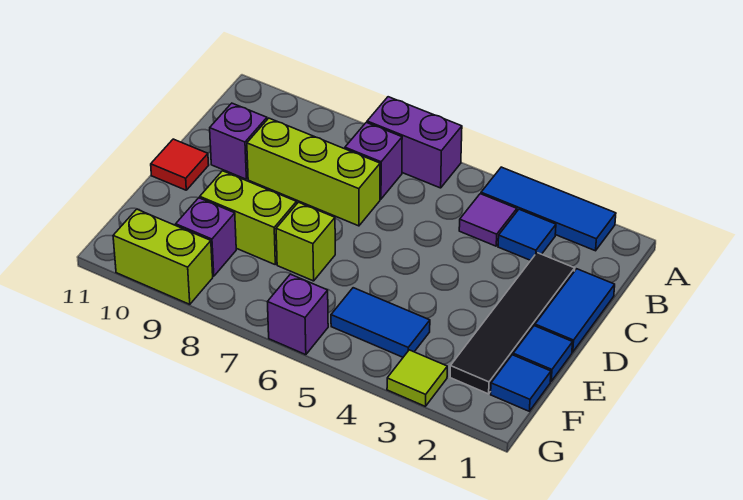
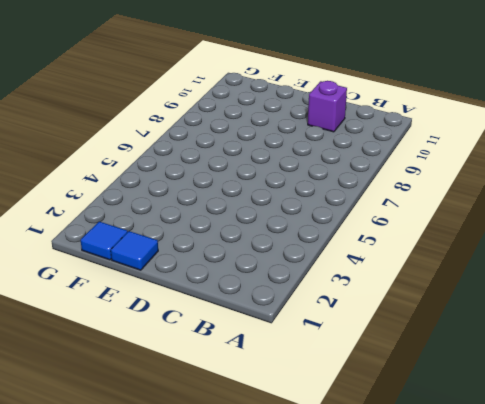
none -> blue 1x3 tile [481,167,616,251]
none -> purple 1x2 brick [367,97,462,188]
none -> blue 1x1 tile [498,209,556,260]

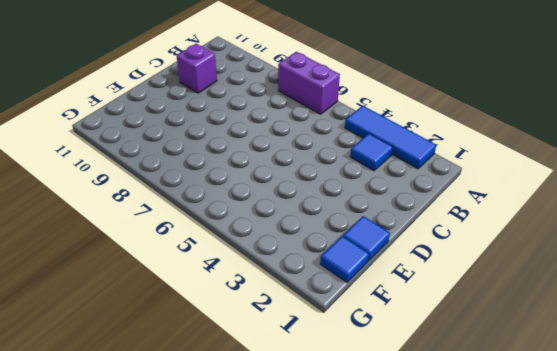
none -> purple 1x1 tile [459,194,517,246]
none -> purple 1x1 brick [345,122,402,199]
none -> blue 1x2 tile [535,269,615,352]

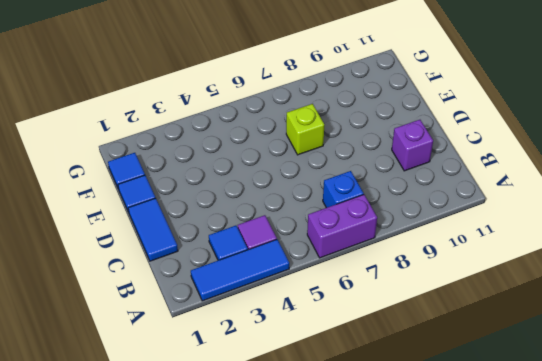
blue 1x1 brick [323,171,364,208] -> purple 1x1 brick [345,122,402,199]
none -> black 1x4 tile [450,253,575,394]
none -> lime 1x3 brick [247,118,380,226]
none -> red 1x1 tile [151,139,209,190]

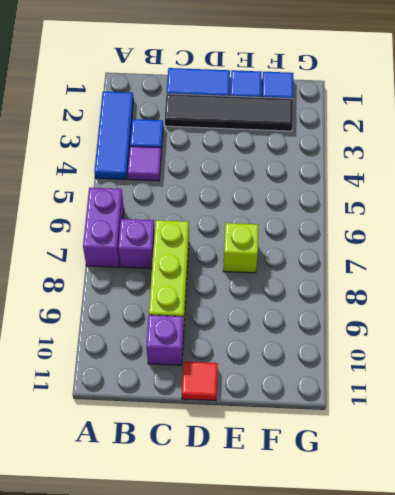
none -> lime 1x2 brick [200,171,297,264]
none -> blue 1x2 tile [331,288,430,357]
none -> purple 1x1 brick [176,198,236,276]

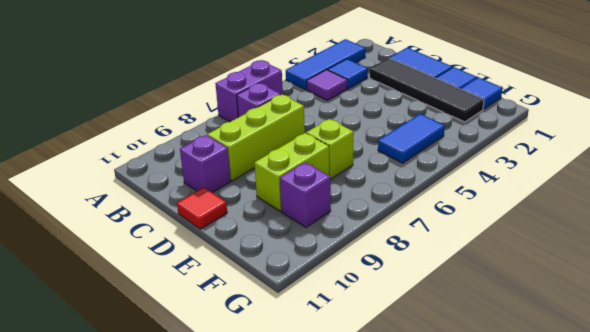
none -> lime 1x1 tile [387,350,447,406]
none -> purple 1x1 brick [268,274,328,355]
none -> lime 1x2 brick [113,209,213,304]

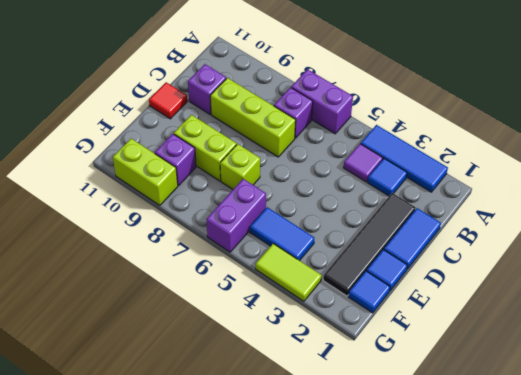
purple 1x2 brick [206,179,266,252] -> purple 1x1 brick [268,274,328,355]
lime 1x2 tile [256,244,322,301] -> lime 1x1 tile [387,350,447,406]

